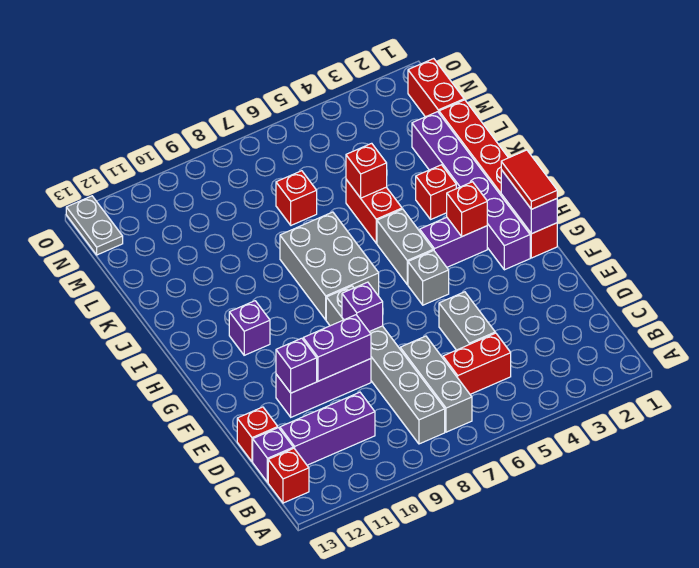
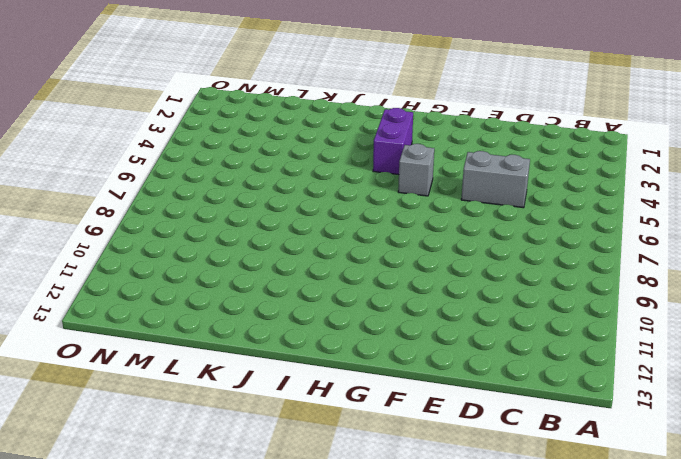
none -> grey 1x3 brick [400,336,472,432]
none -> grey 1x6 brick [326,286,445,444]
none -> red 1x1 brick [268,448,309,503]

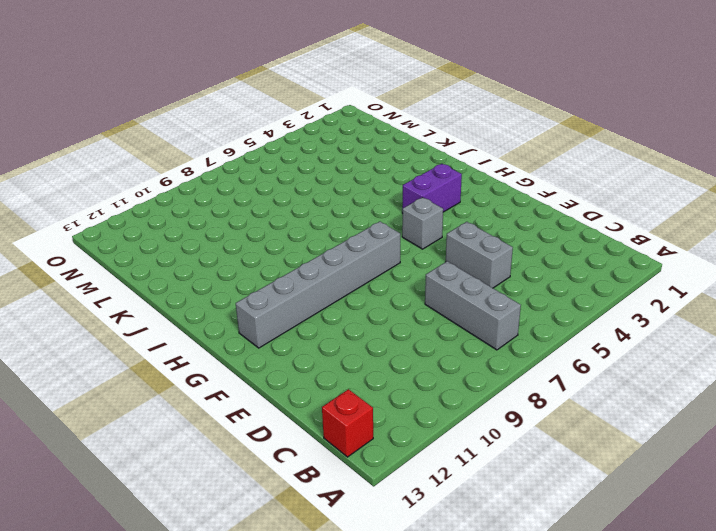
grey 1x6 brick [236,222,400,348] -> grey 1x6 brick turned to [326,286,445,444]
none -> red 1x2 brick [443,333,511,394]
none -> purple 1x3 brick [280,392,375,465]
none -> purple 1x1 brick [253,428,293,482]

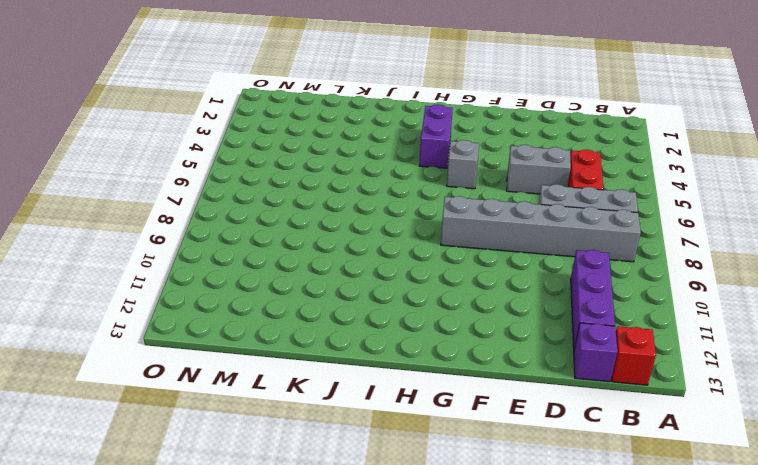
none -> red 1x1 brick [237,407,278,462]
none -> purple 1x3 brick [276,359,371,417]
none -> red 1x6 brick [439,100,557,258]

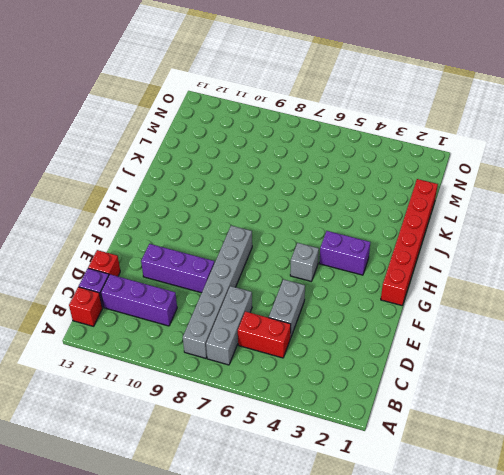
none -> purple 1x6 brick [412,112,530,270]
none -> grey 1x2 brick [377,209,433,284]
none -> grey 2x3 brick [280,212,379,320]

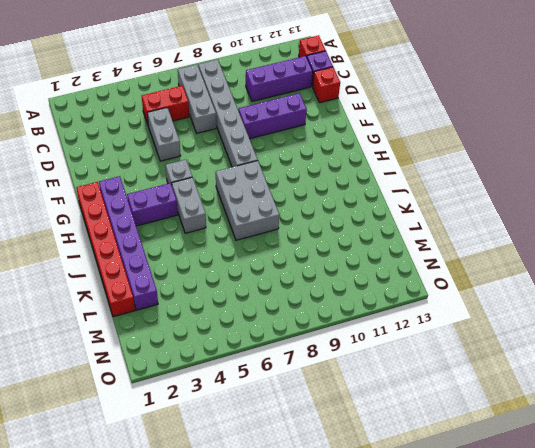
none -> purple 1x1 brick [229,301,270,355]
none -> red 1x1 brick [416,165,456,219]
none -> red 1x2 brick [346,180,402,243]

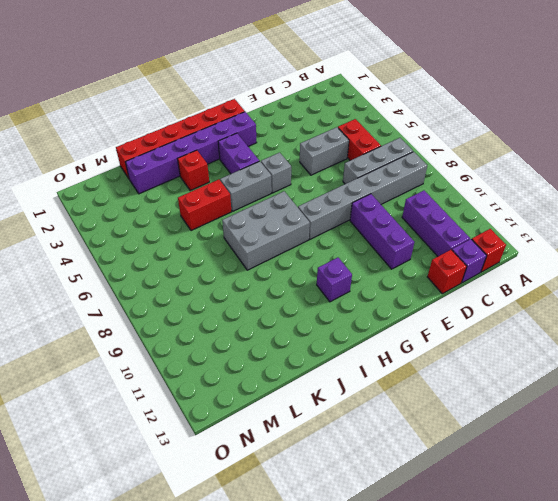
none -> red 1x1 brick [276,171,317,225]
none -> red 1x2 brick [408,59,464,117]
none -> grey 1x2 plate [66,196,123,255]

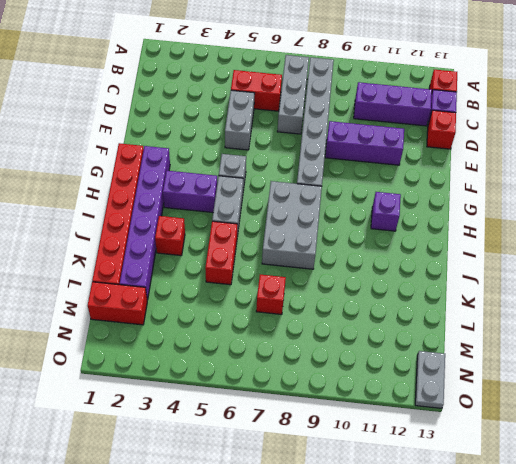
red 1x2 brick [88,282,147,325] -> red 1x2 brick turned to [408,59,464,117]
none -> purple 1x2 brick [303,315,371,381]
none -> purple 1x1 brick [276,338,317,393]
none -> purple 1x1 brick [342,282,383,332]

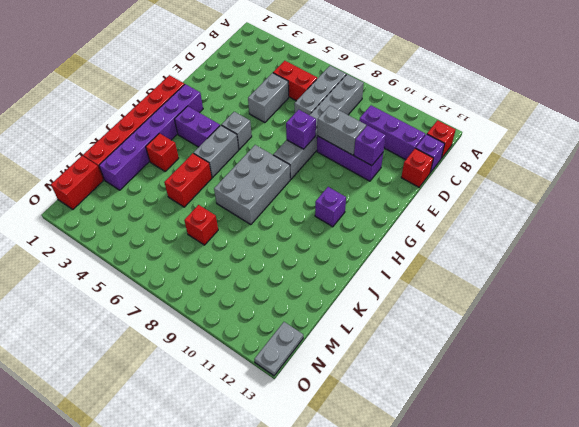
grey 1x2 brick [317,106,366,155] -> purple 1x2 brick [303,315,371,381]
none -> purple 1x2 brick [501,170,557,234]
none -> red 1x1 brick [447,182,487,236]
none -> red 1x1 brick [346,143,387,198]

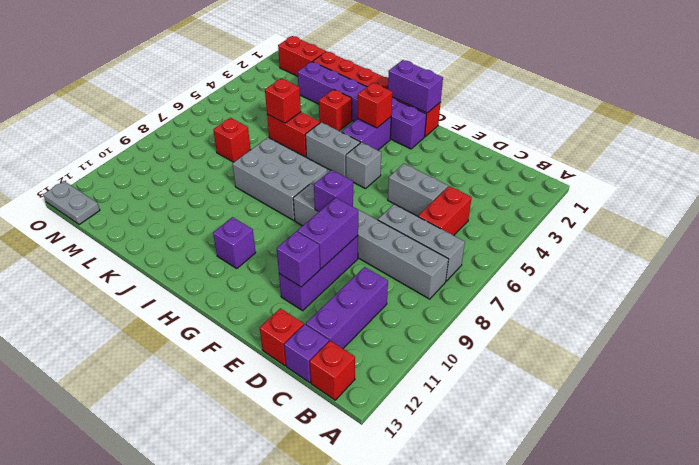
none -> red 1x2 tile [501,150,557,209]

